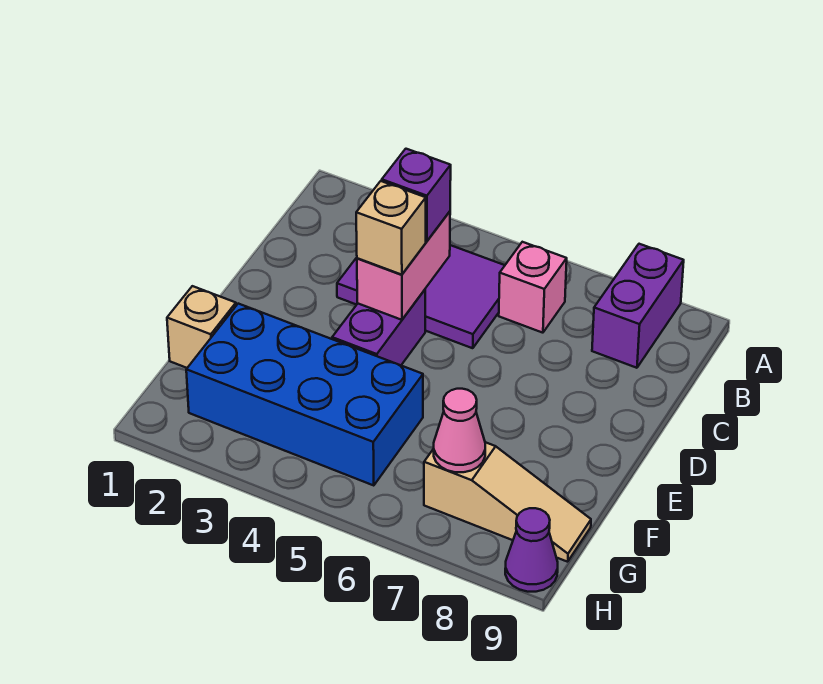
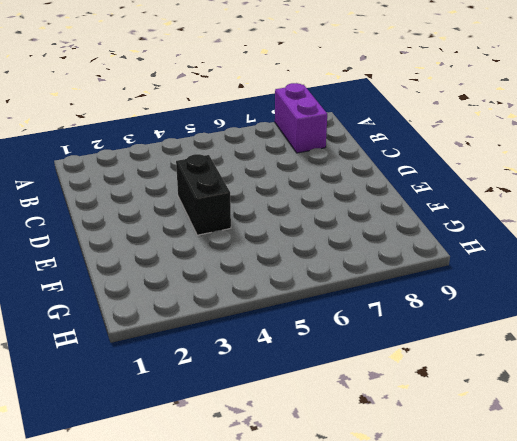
black 1x2 brick [176,154,231,235] -> purple 1x2 brick [332,290,425,365]
none -> purple 2x3 tile [337,245,505,348]
none -> pink 1x1 brick [499,242,567,333]
none -> tan 1x1 brick [167,286,236,368]

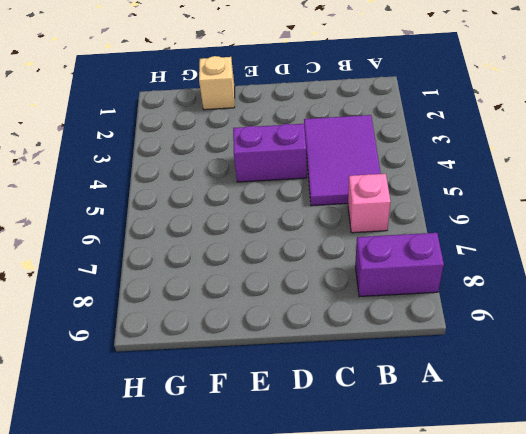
none -> blue 2x4 brick [186,304,423,486]
none -> tan 1x3 slope [424,442,591,562]
none -> purple 1x1 cone [505,508,558,592]

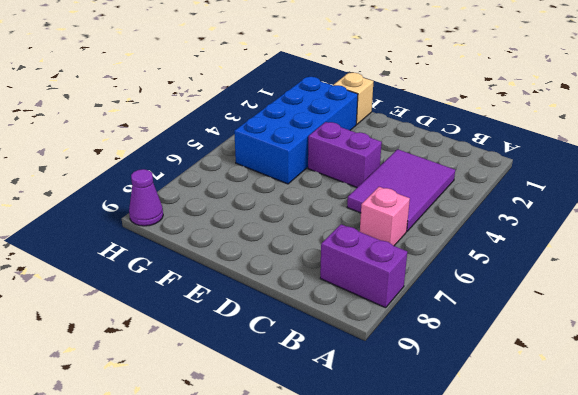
none -> tan 1x3 slope [424,442,591,562]
none -> pink 1x2 brick [357,212,450,320]
none -> pink 1x1 cone [434,389,485,472]

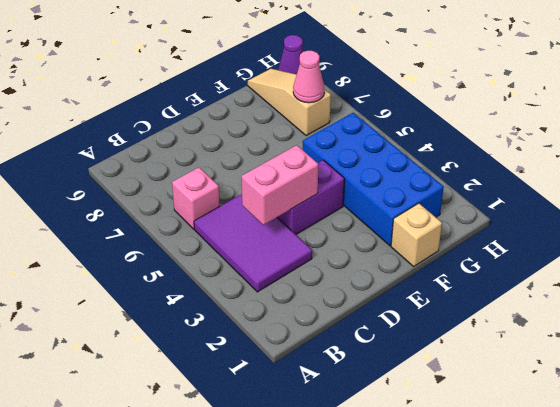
none -> purple 1x2 brick [592,244,684,368]
none -> purple 1x1 brick [382,149,451,241]
none -> tan 1x1 brick [356,181,426,275]

